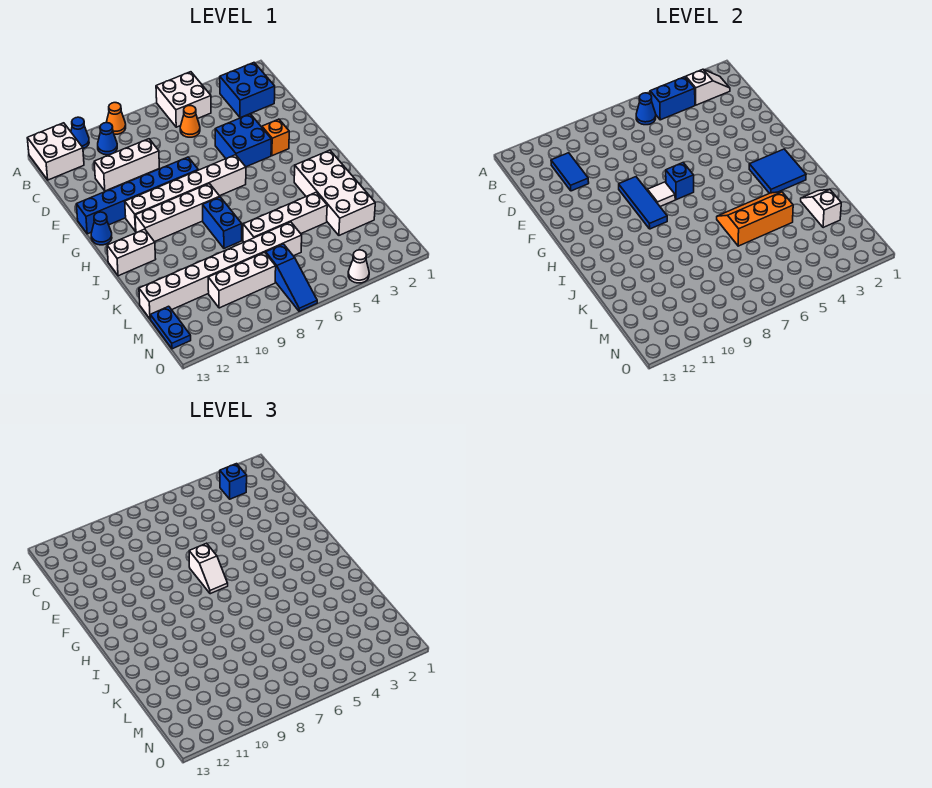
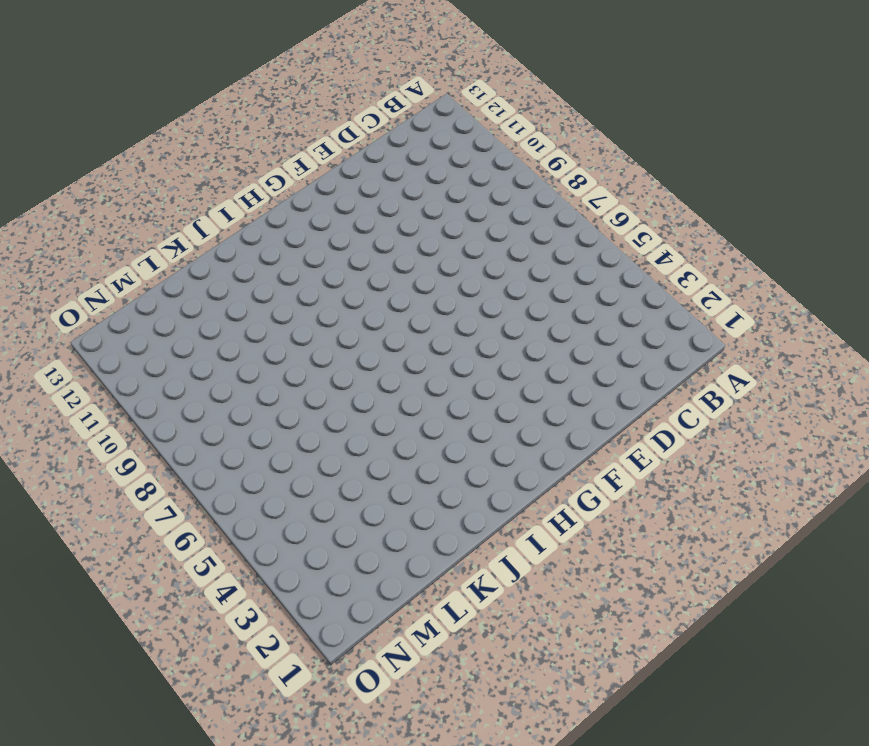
none -> white 2x2 brick [156,72,211,127]
none -> orange 1x1 cone [106,103,126,134]
none -> blue 1x1 cone [71,117,89,149]
none -> white 2x2 brick [27,123,84,180]

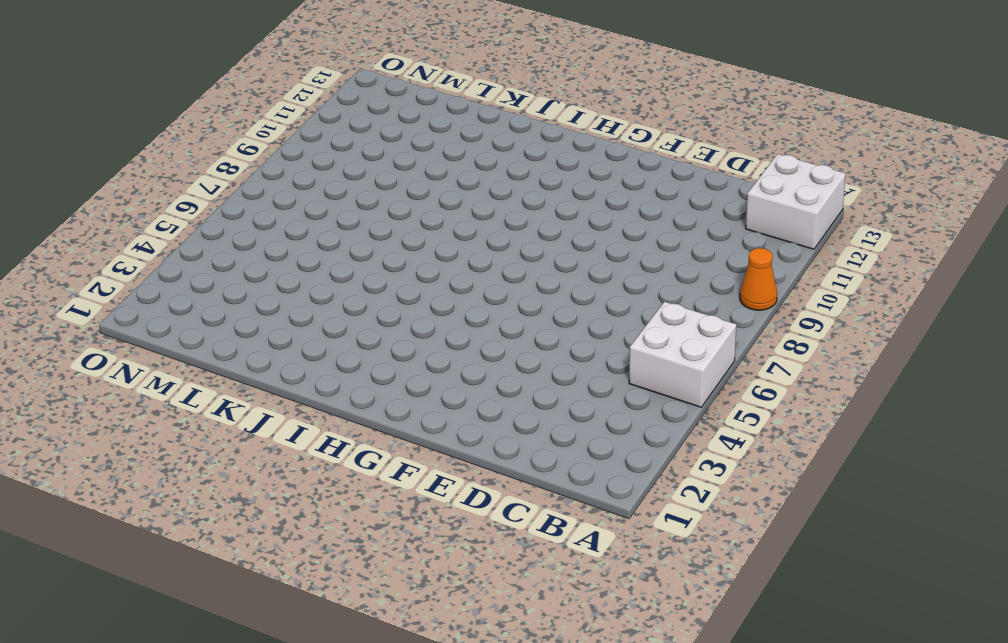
none -> blue 1x1 cone [71,117,89,149]
none -> blue 2x2 brick [220,63,275,118]
none -> blue 1x1 cone [98,123,117,155]
none -> orange 1x1 cone [180,106,200,137]

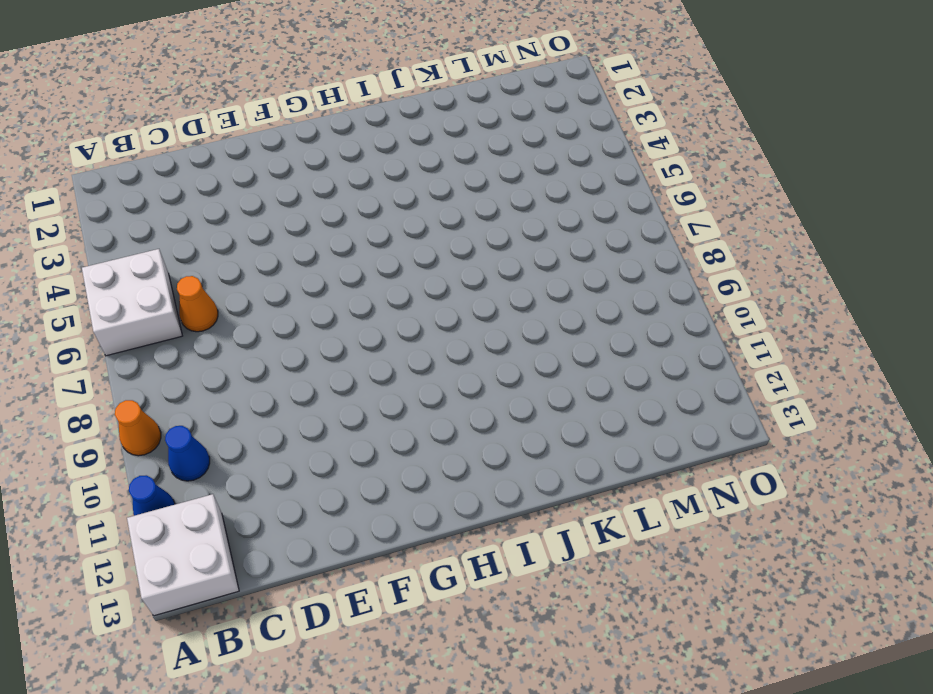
none -> blue 2x2 brick [220,63,275,118]
none -> white 1x3 brick [94,139,159,191]
none -> blue 2x2 brick [215,114,271,167]
none -> orange 1x1 brick [262,119,289,156]

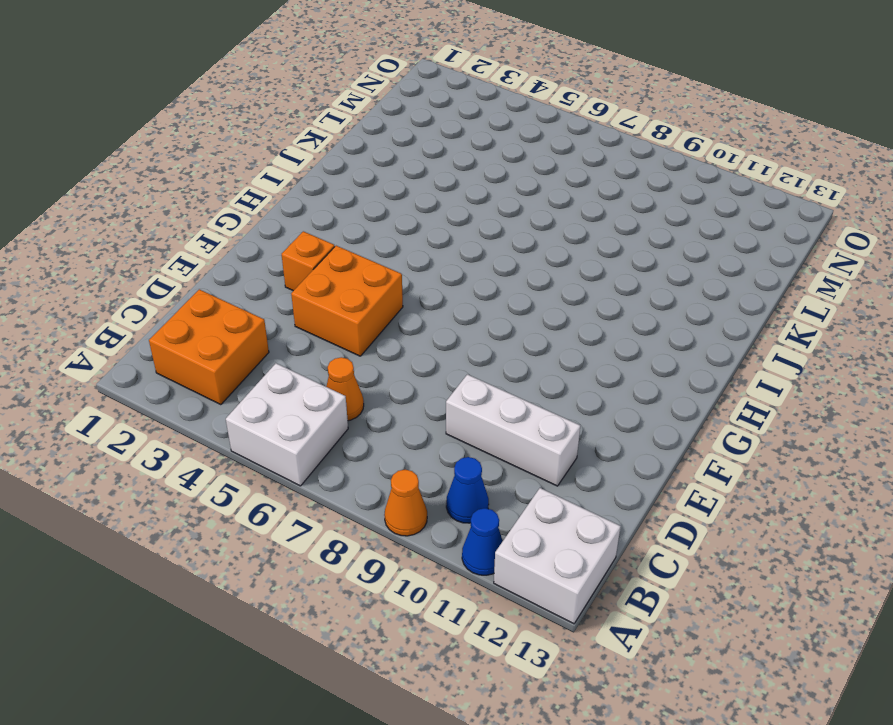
orange 2x2 brick [149,289,269,405] -> blue 2x2 brick [220,63,275,118]
orange 2x2 brick [291,246,403,356] -> blue 2x2 brick [215,114,271,167]
none -> blue 1x6 brick [76,157,198,234]
none -> white 1x6 brick [125,155,246,231]
none -> blue 1x1 cone [91,212,112,245]
none -> white 1x4 brick [135,184,220,242]

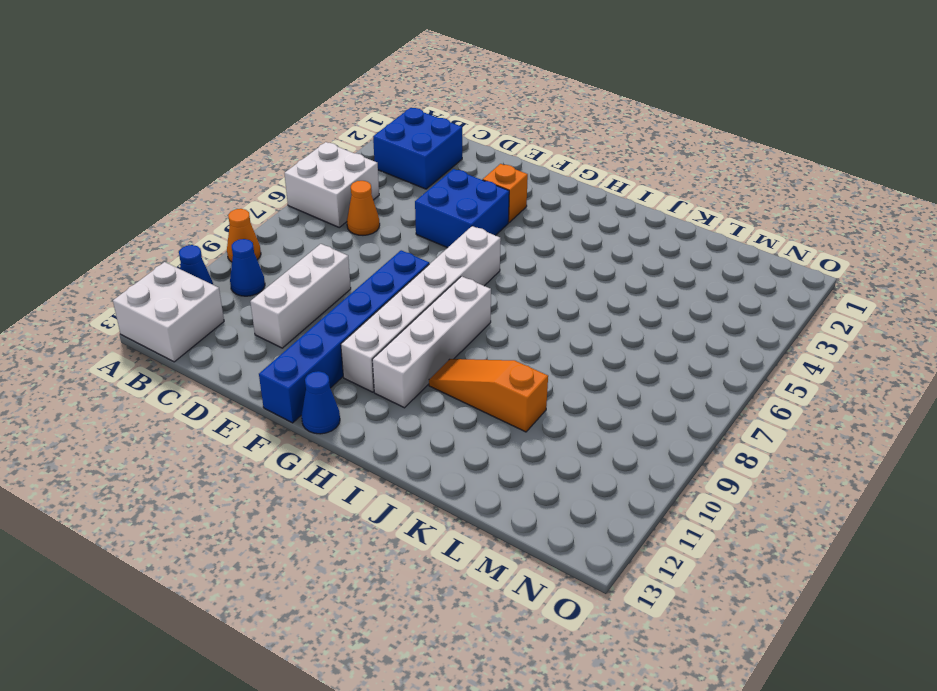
orange 1x3 slope [429,359,548,432] -> none
none -> white 2x4 brick [294,150,375,235]
none -> blue 1x2 brick [203,197,242,248]
none -> white 1x2 brick [107,229,156,276]
none -> white 1x4 brick [243,192,327,242]

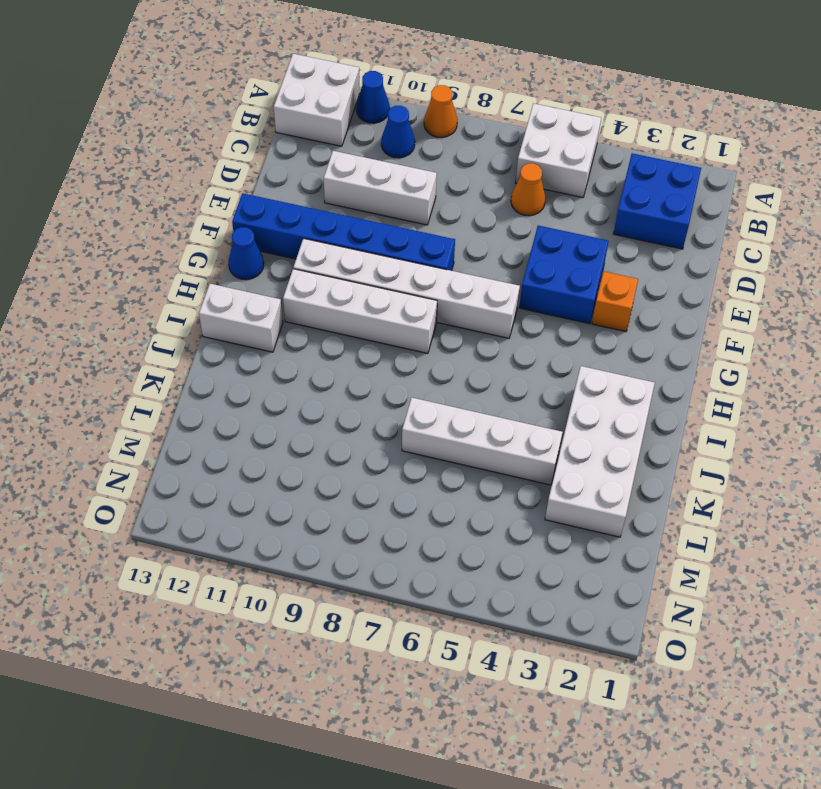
none -> blue 1x2 brick [203,197,242,248]
none -> white 1x8 brick [139,222,302,319]
none -> blue 1x3 slope [266,244,317,311]
none -> white 1x3 brick [208,252,276,308]

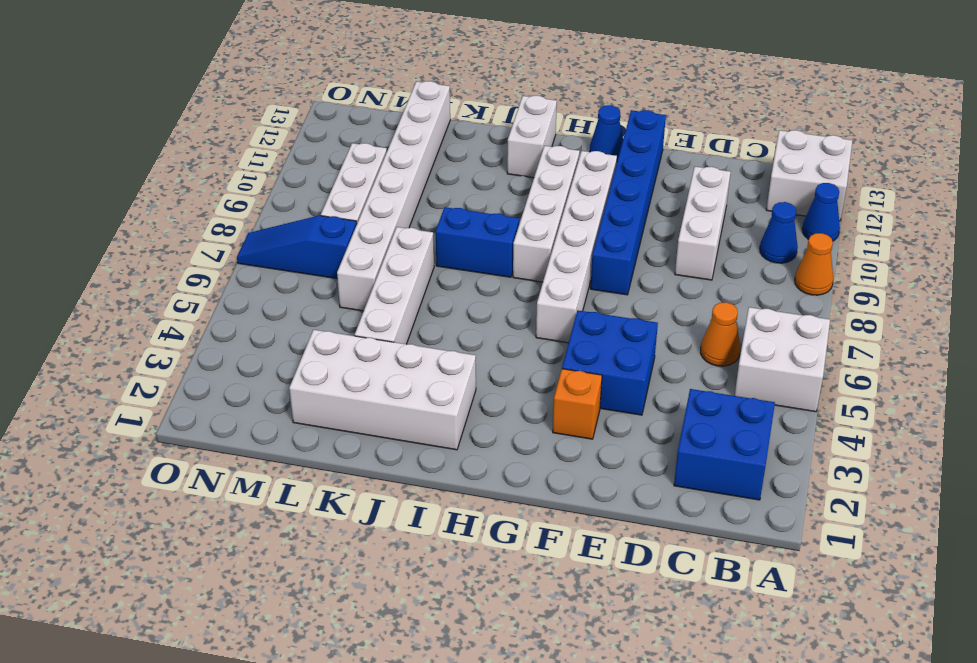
none -> blue 1x2 plate [150,306,191,349]
none -> white 1x1 cone [348,250,369,283]
none -> white 1x2 slope [686,69,730,105]
none -> blue 1x2 brick [650,77,695,120]

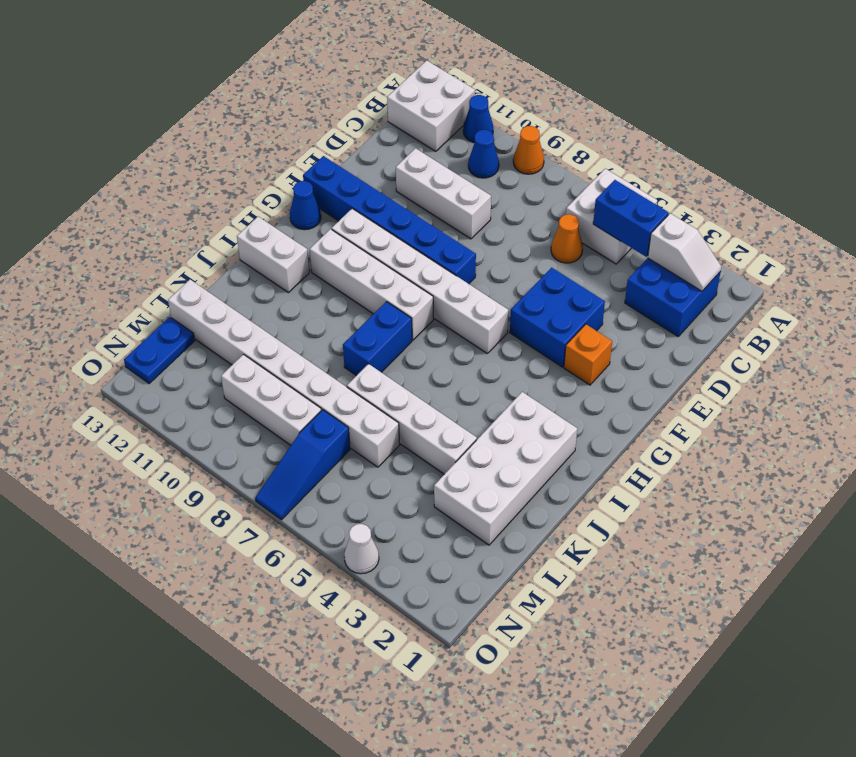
none -> blue 1x1 cone [636,93,656,125]
none -> blue 1x2 tile [551,153,589,191]
none -> blue 1x3 tile [619,177,667,229]
none -> blue 1x1 brick [666,163,694,200]

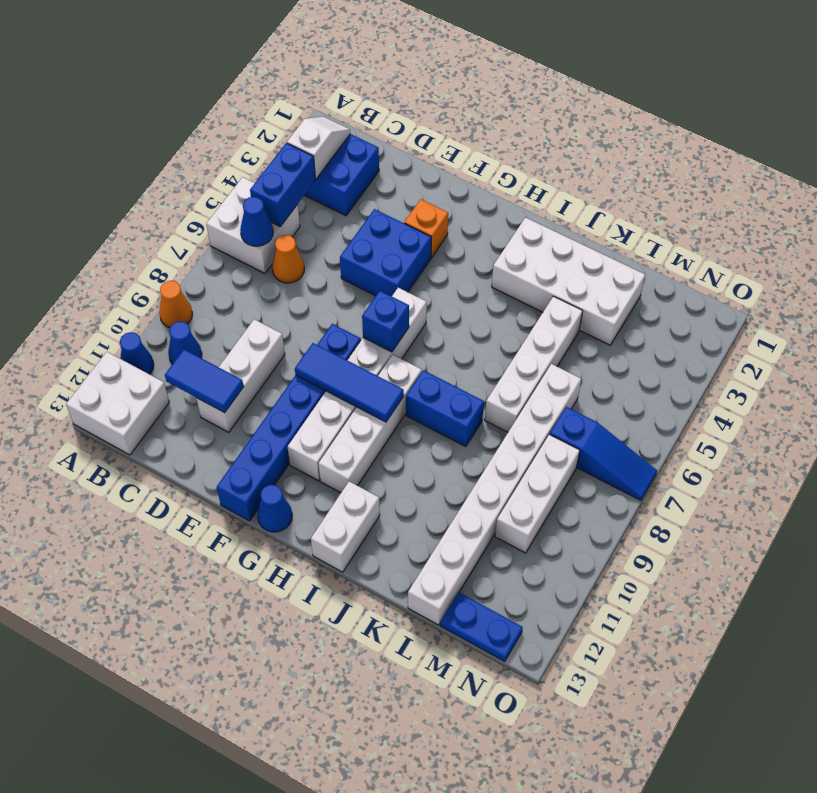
none -> white 1x1 cone [348,250,369,283]
none -> white 1x1 tile [647,182,675,206]
none -> blue 2x2 tile [749,149,806,193]
none -> orange 2x3 slope [717,192,793,246]

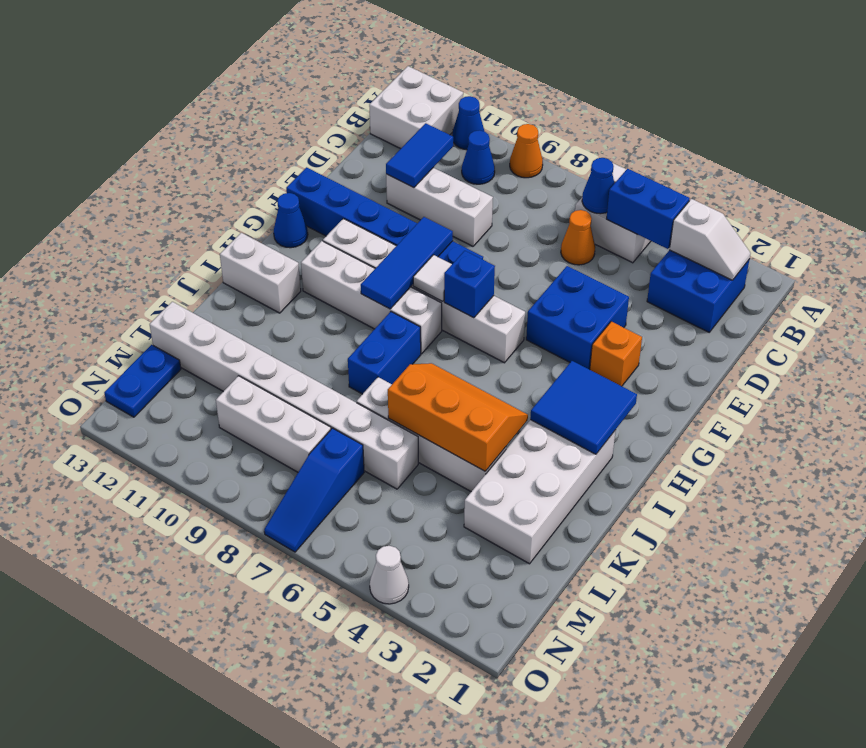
none -> white 1x2 slope [801,190,841,228]
none -> blue 1x1 brick [220,464,247,499]
none -> white 1x2 slope [189,543,228,594]

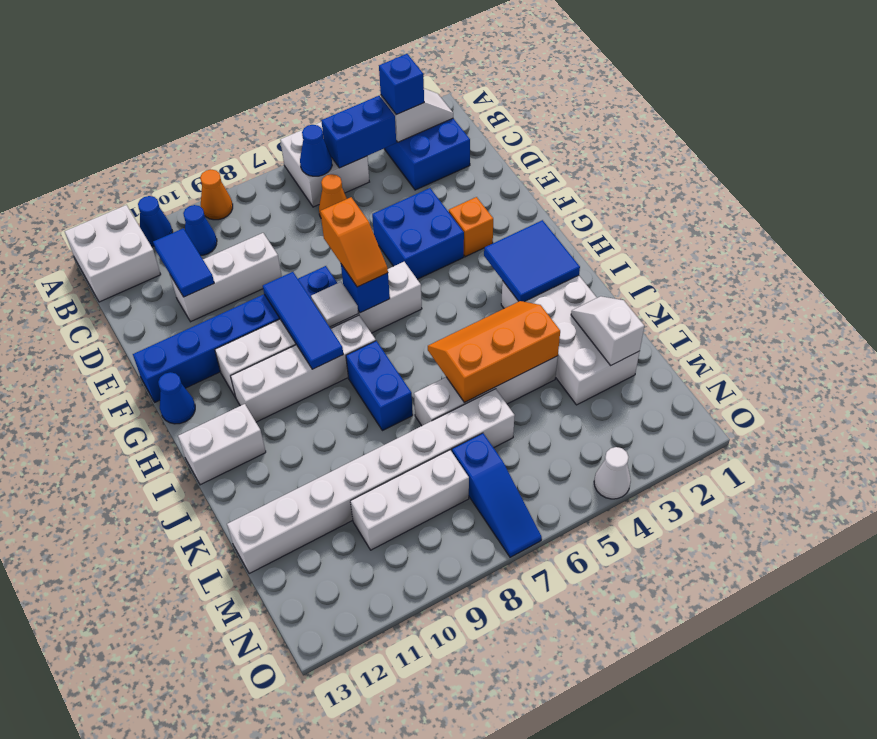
orange 1x2 slope [320,197,388,287] -> white 1x2 slope [189,543,228,594]
none -> blue 1x2 plate [150,306,191,349]

